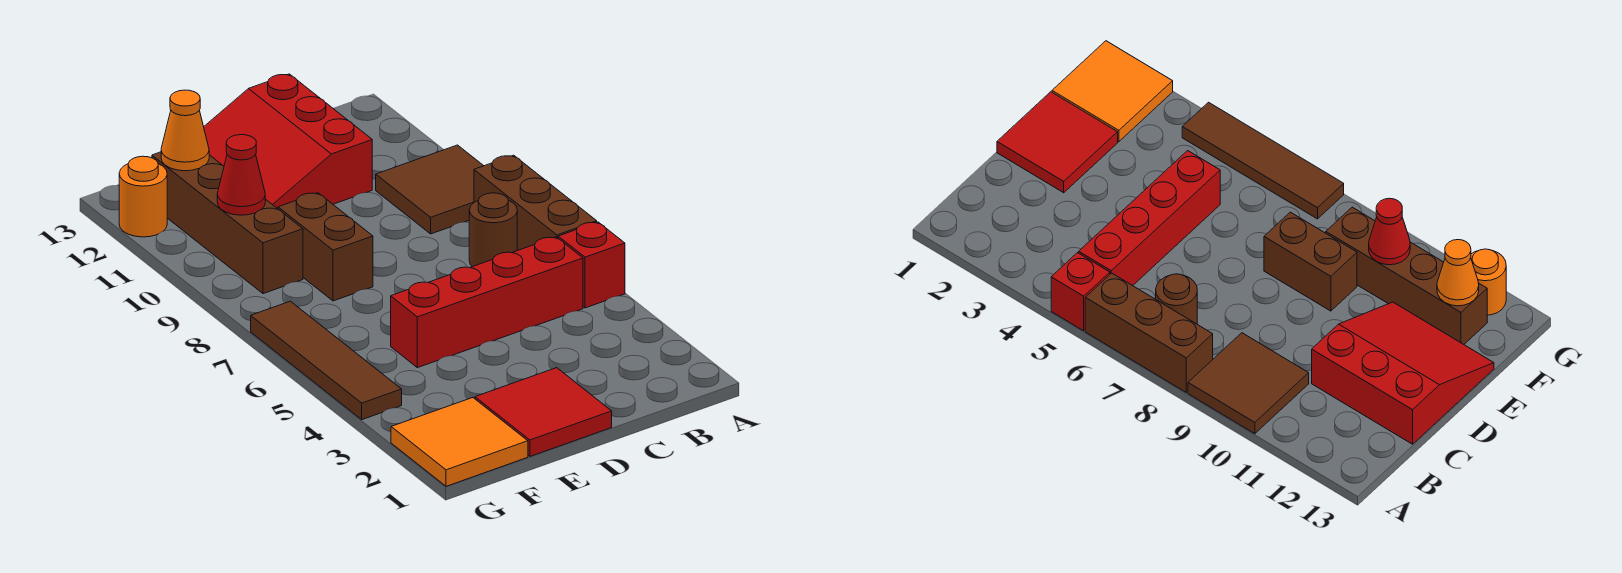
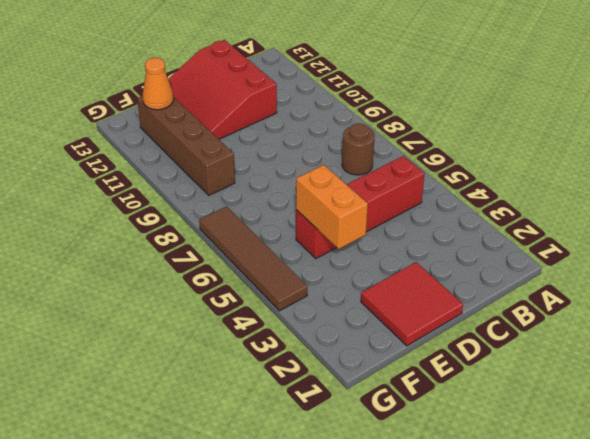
orange 1x2 brick [296,165,368,249] -> none
none -> red 1x1 brick [558,222,625,308]
none -> brown 1x3 brick [474,155,597,251]
none -> brown 2x2 tile [376,145,483,234]

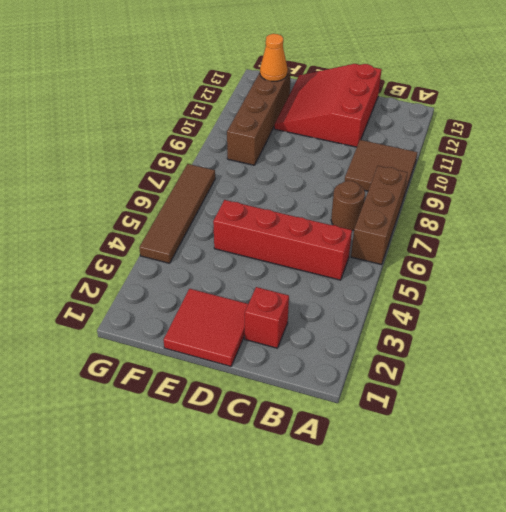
red 1x1 brick [245,287,289,348] -> red 1x1 brick moved to [558,222,625,308]
none -> brown 1x2 brick [278,193,373,301]
none -> orange 2x2 tile [391,398,528,486]
none -> orange 1x1 round brick [119,156,167,237]

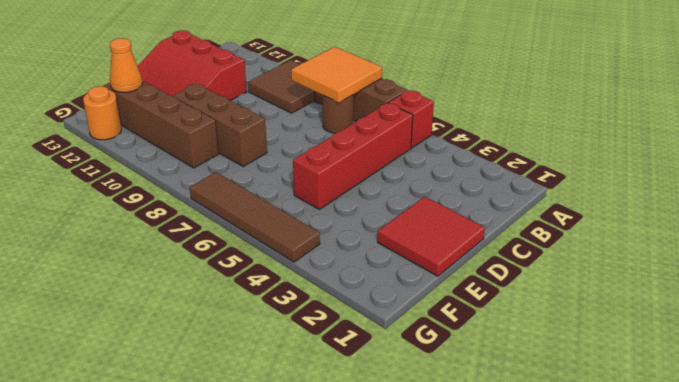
orange 2x2 tile [291,47,382,102] -> orange 2x2 tile moved to [391,398,528,486]
brown 1x3 brick [173,84,267,166] -> brown 1x2 brick [278,193,373,301]
none -> red 1x1 cone [217,135,265,215]

